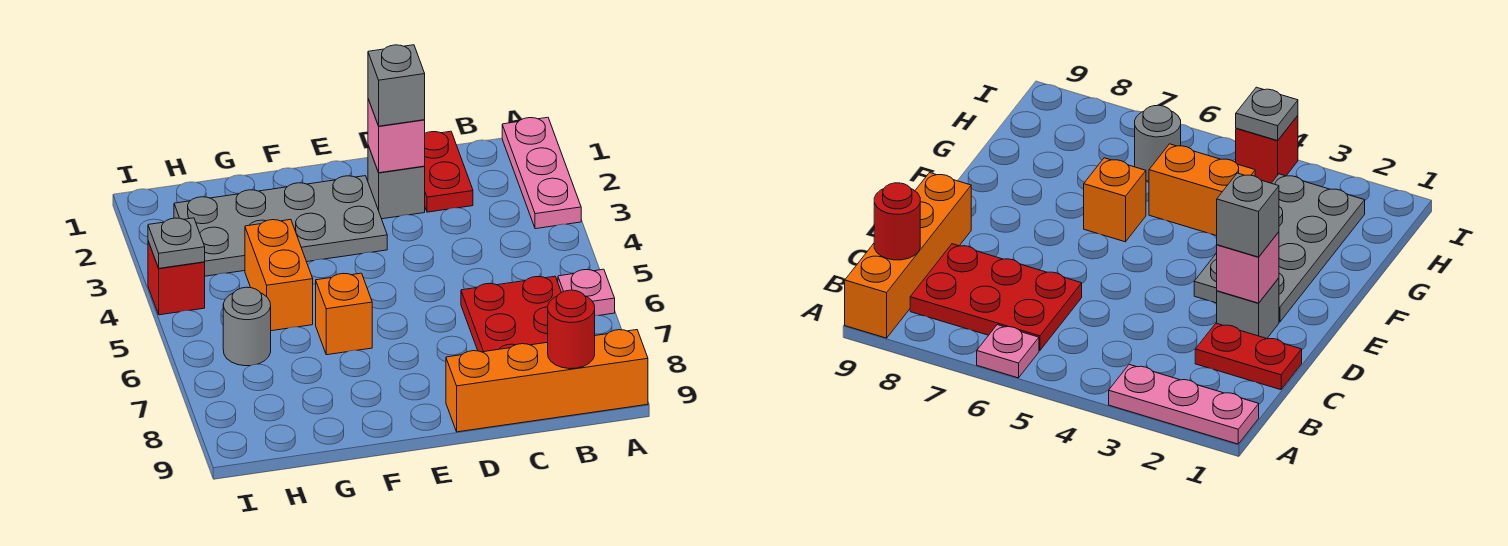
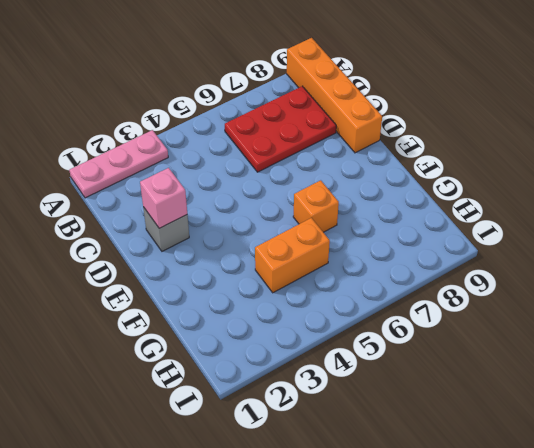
none -> pink 1x1 plate [558,269,615,316]
none -> red 1x2 plate [424,131,473,212]
none -> grey 2x4 plate [174,176,387,276]

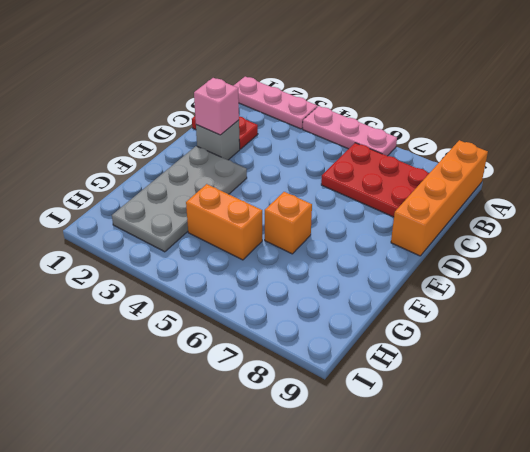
pink 1x3 plate [303,106,397,156] -> pink 1x1 plate [558,269,615,316]
none -> grey 1x1 round brick [223,287,271,366]
none -> red 1x1 brick [148,241,205,315]
none -> red 1x1 round brick [548,290,595,369]

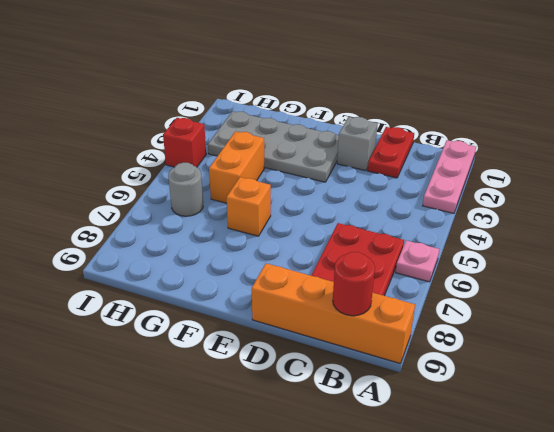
none -> pink 1x1 brick [368,99,425,173]
none -> grey 1x1 plate [148,218,205,268]
none -> grey 1x1 brick [368,45,425,126]

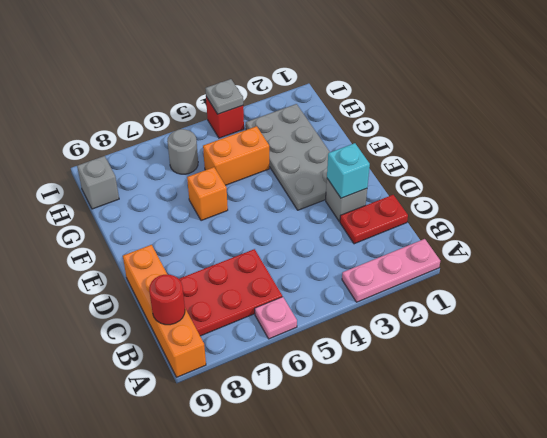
cyan 1x1 brick [327,143,370,198] -> pink 1x1 brick [368,99,425,173]
grey 1x1 brick [77,156,119,209] -> grey 1x1 brick moved to [368,45,425,126]

